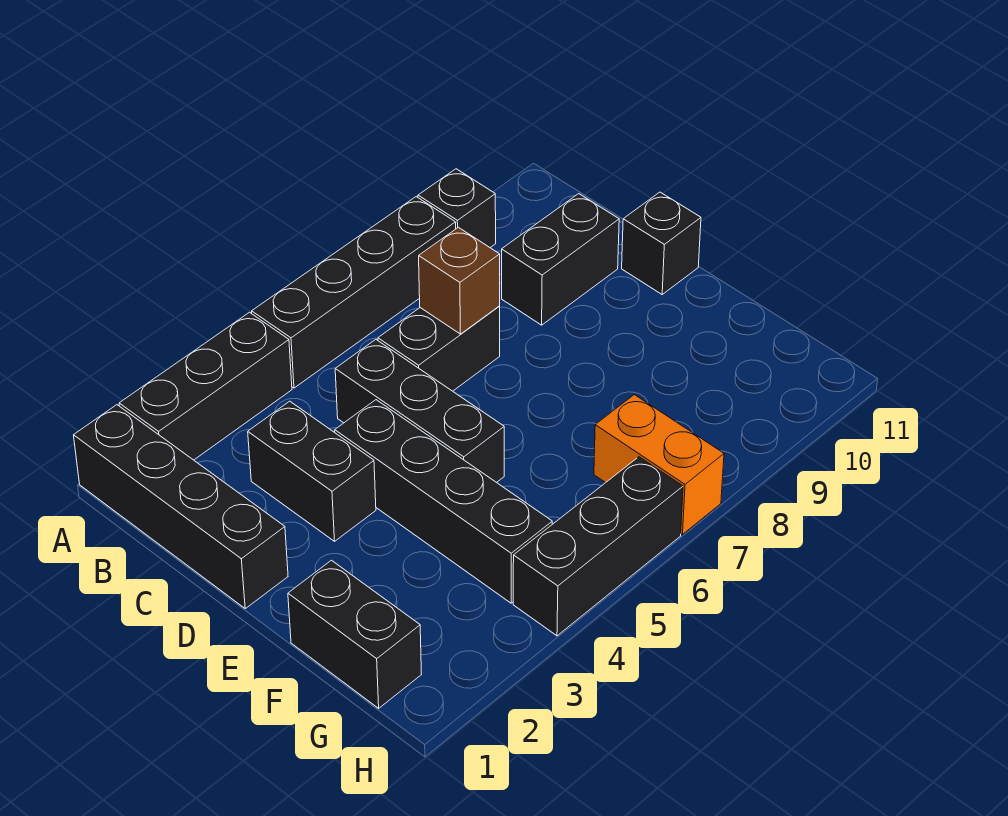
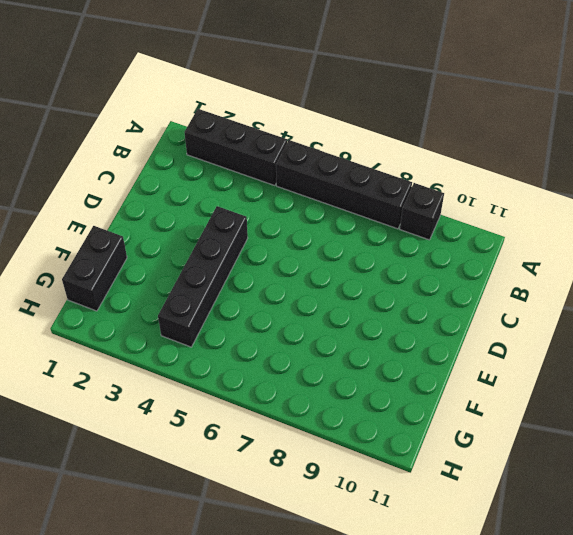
none -> black 1x4 brick [74,405,288,608]
none -> black 1x2 brick [248,401,376,541]
none -> black 1x3 brick [335,340,504,483]

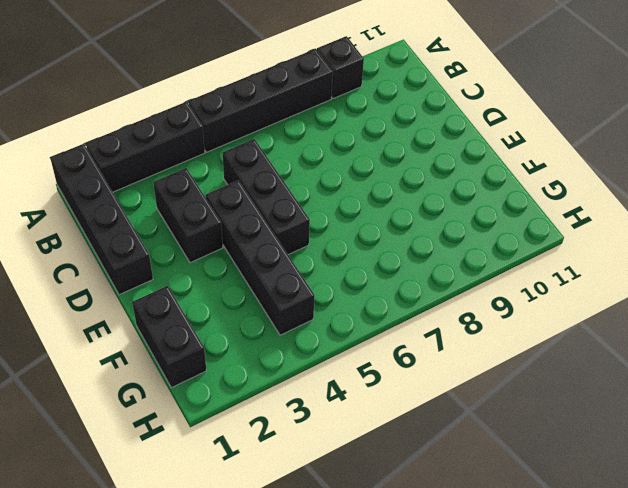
none -> black 1x2 brick [378,306,500,391]
none -> black 1x2 brick [502,194,619,325]
none -> black 1x1 brick [622,192,701,294]

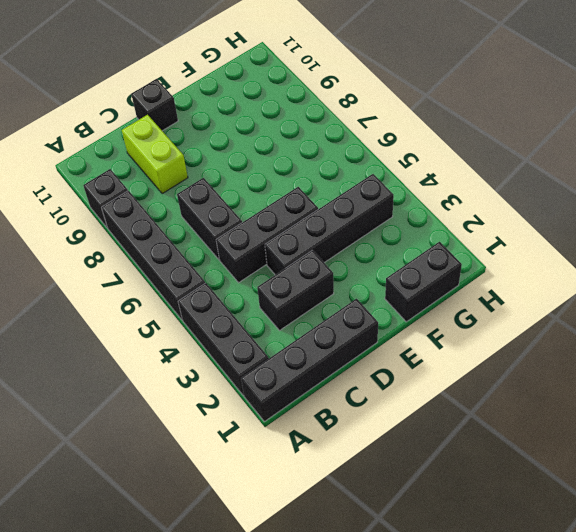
lime 1x2 brick [122,115,188,194] -> black 1x2 brick [502,194,619,325]
none -> orange 1x2 brick [594,395,724,534]
none -> black 1x3 brick [513,457,683,636]
none -> brown 1x1 brick [419,227,500,334]

